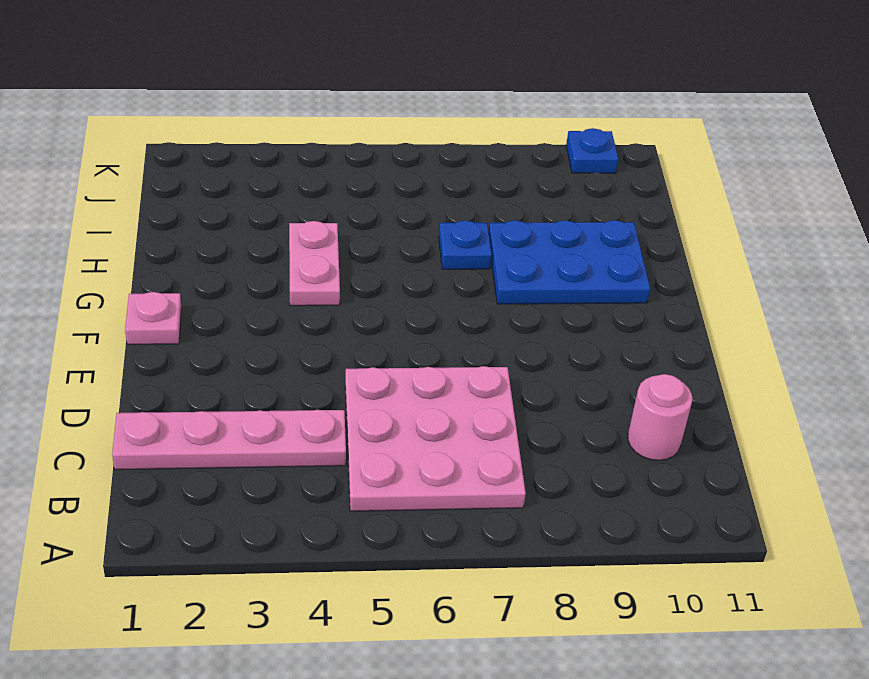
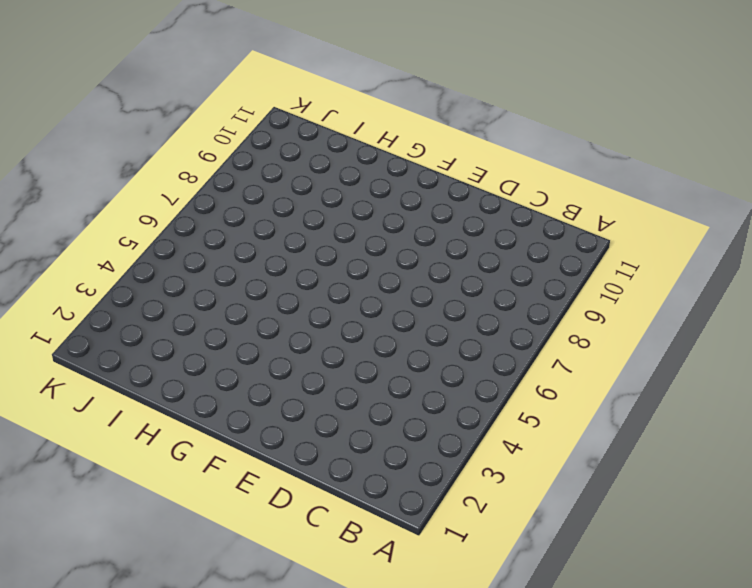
none -> pink 3x3 plate [345,366,526,511]
none -> pink 1x4 plate [112,410,346,470]

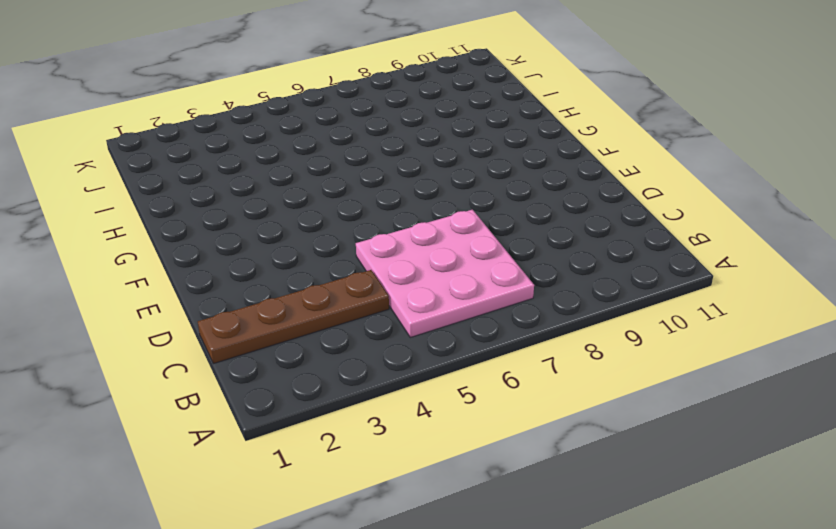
brown 1x4 plate [198,270,389,364] -> pink 1x4 plate [112,410,346,470]
none -> pink 1x1 round brick [628,374,692,460]
none -> pink 1x1 plate [125,292,181,344]

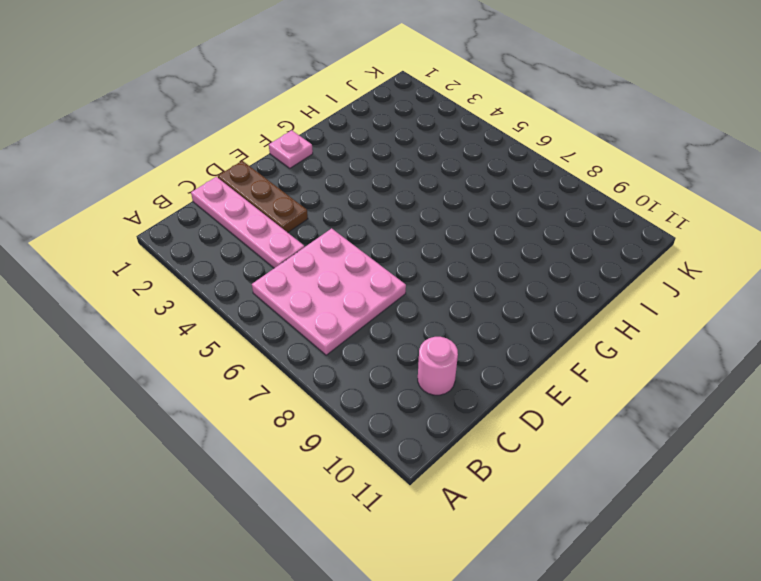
brown 1x3 plate [218,161,308,232] -> none
none -> pink 1x2 plate [289,221,340,306]
none -> blue 2x3 plate [489,220,650,304]

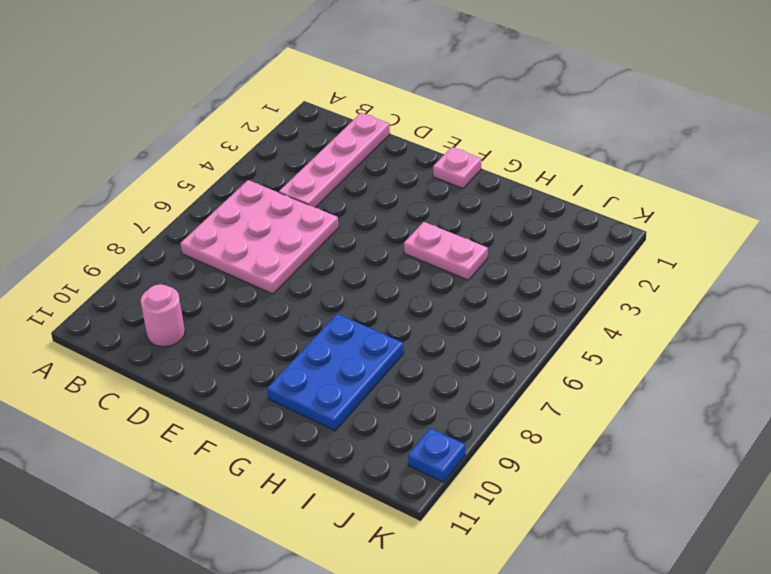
none -> blue 1x1 plate [439,221,492,269]

